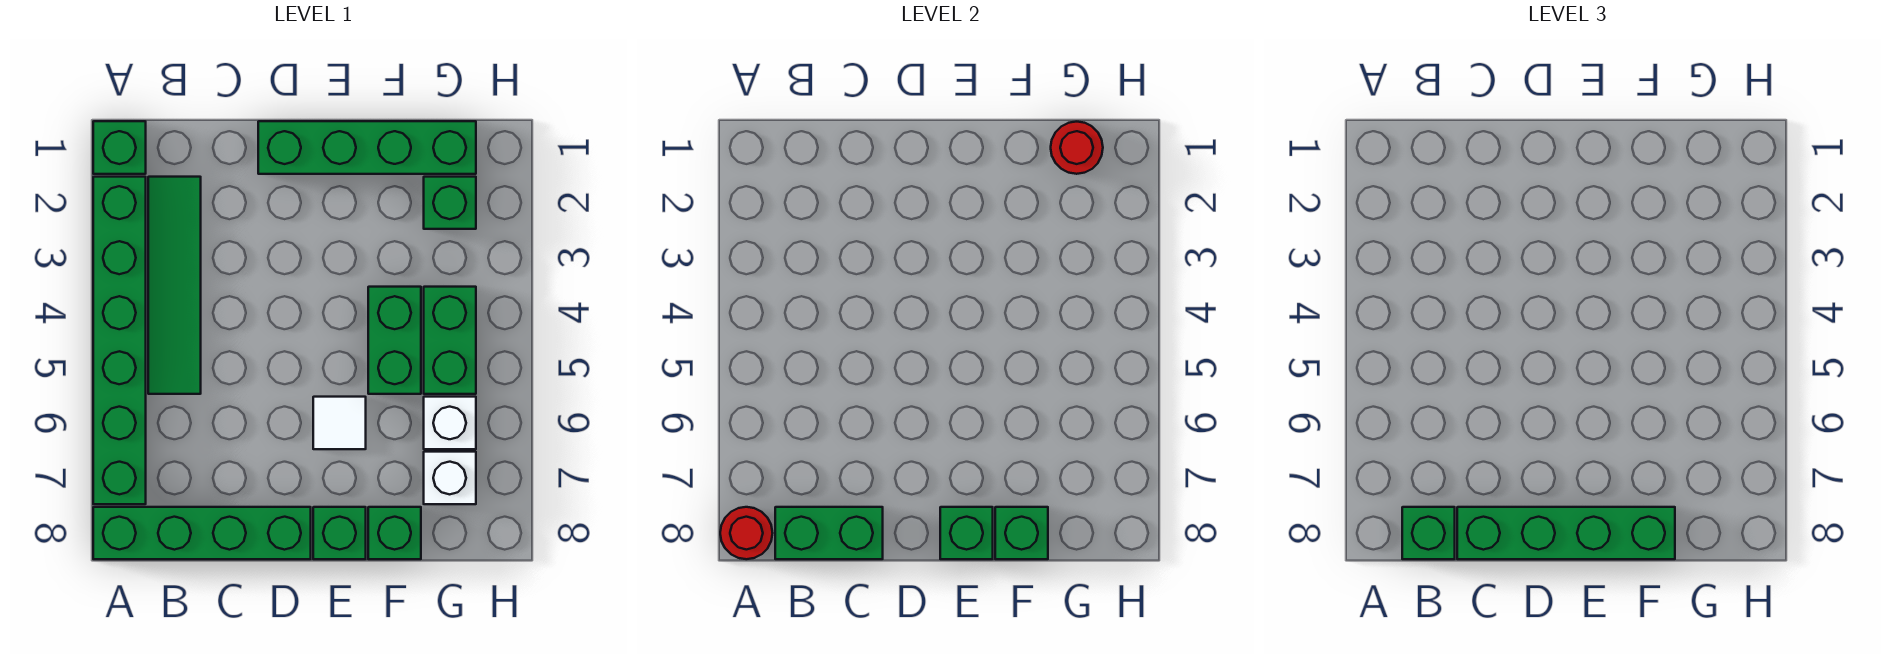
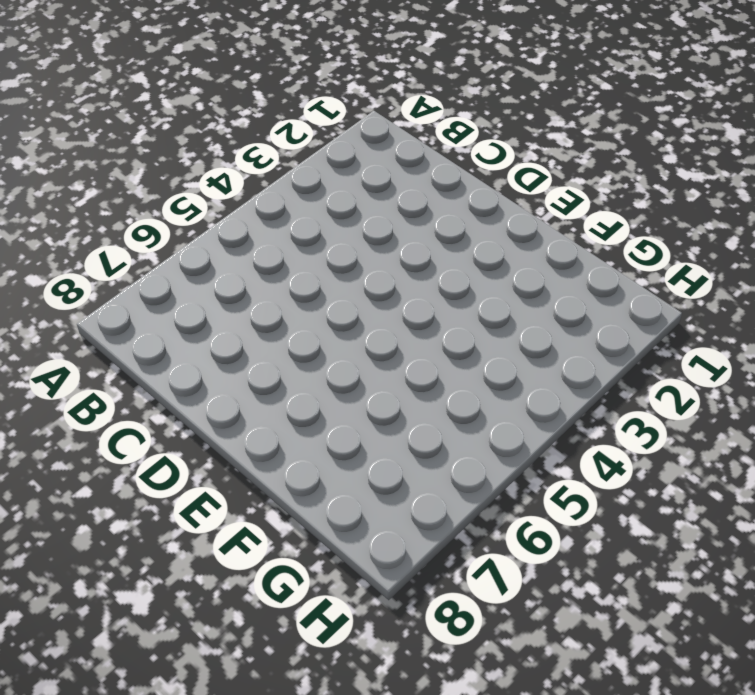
none -> green 1x1 brick [93,121,146,174]
none -> green 1x6 brick [93,177,146,504]
none -> green 1x4 brick [93,507,311,559]

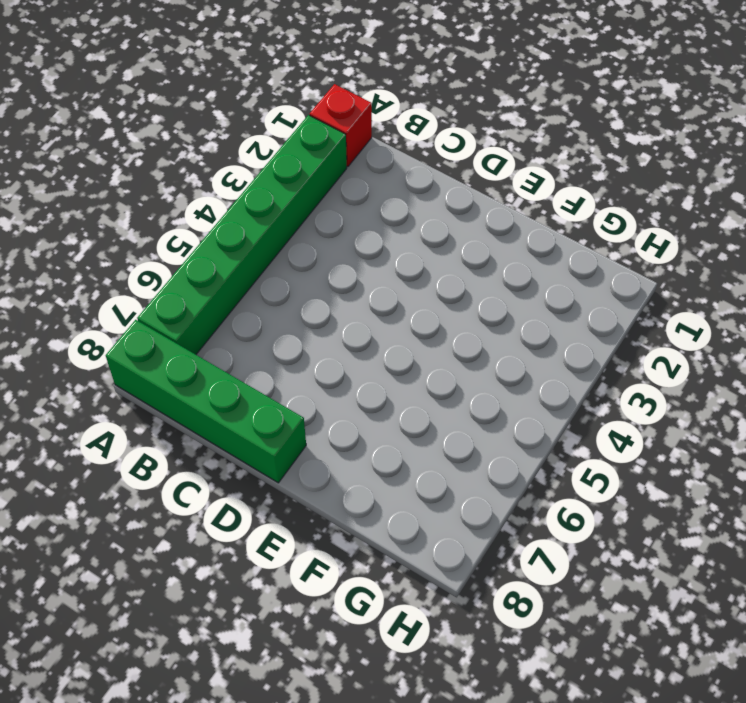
red 1x1 brick [310,84,372,167] -> green 1x1 brick [93,121,146,174]
none -> green 1x4 tile [148,177,201,394]
none -> green 1x4 brick [258,121,476,174]
none -> white 1x1 tile [313,397,366,449]

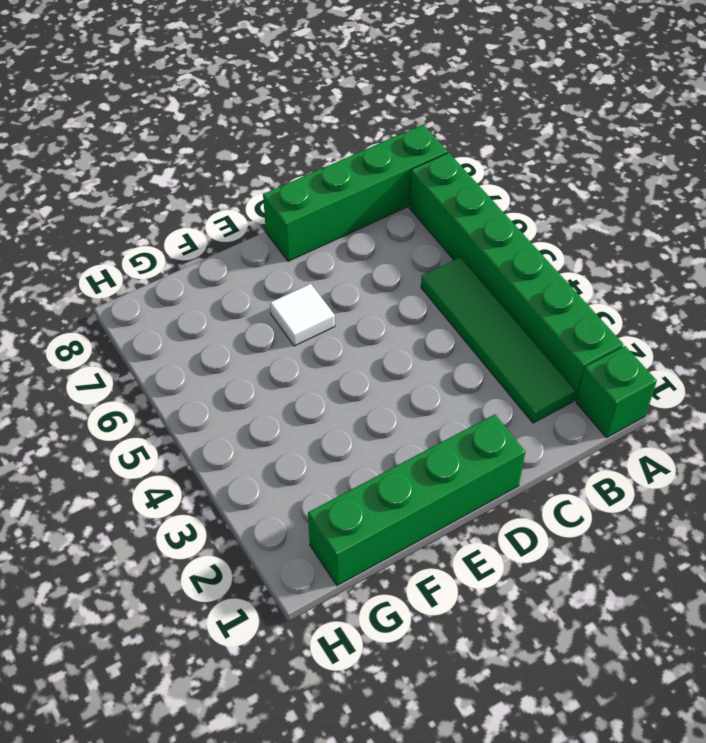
none -> green 1x1 brick [313,507,366,559]
none -> green 1x2 brick [368,287,421,394]
none -> green 1x1 brick [368,507,421,559]

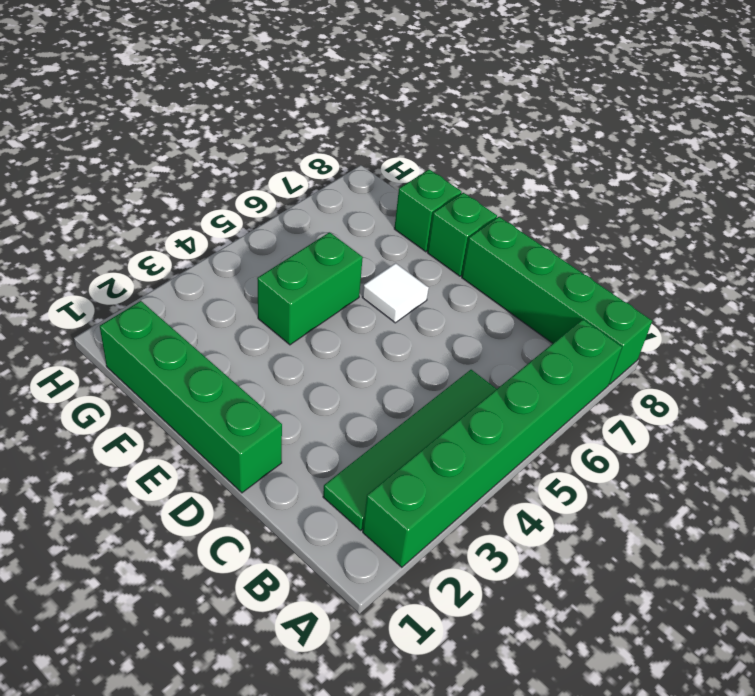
none -> green 1x1 brick [93,121,146,174]
none -> green 1x1 brick [424,177,476,229]
none -> green 1x2 brick [424,287,476,394]

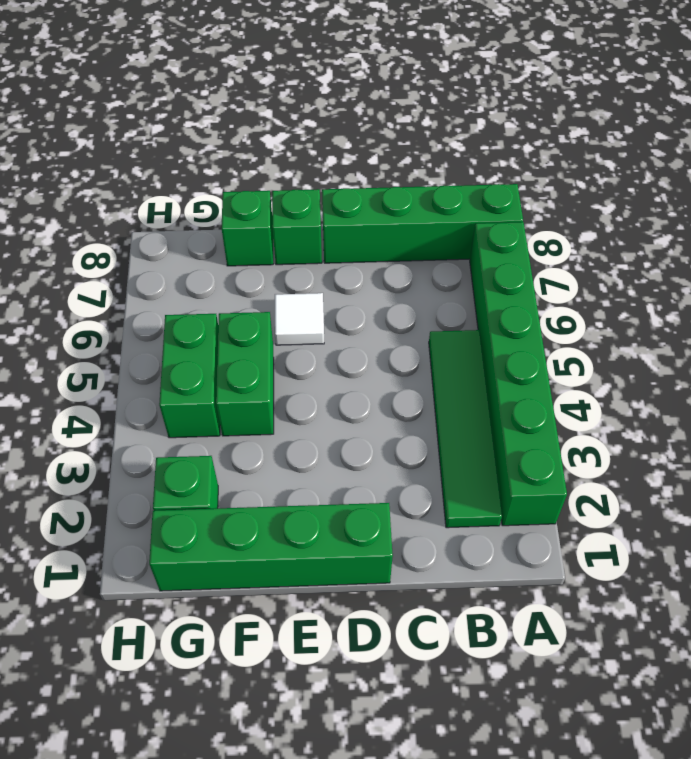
none -> green 1x1 brick [93,121,146,174]
none -> white 1x1 brick [424,397,476,449]
none -> white 1x1 brick [424,452,476,504]

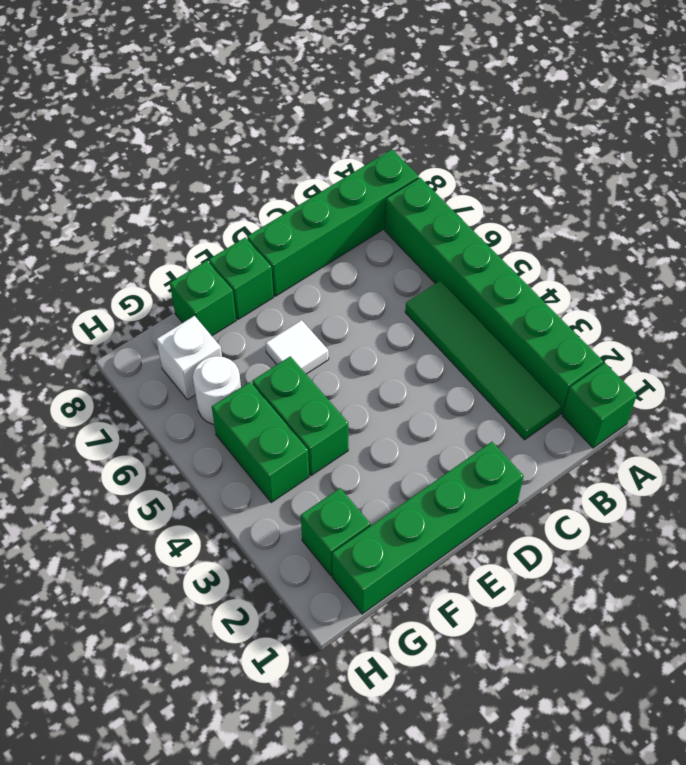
white 1x1 round brick [193,356,241,424] -> white 1x1 brick [424,397,476,449]
none -> red 1x1 round brick [720,507,773,559]
none -> green 1x2 brick [775,507,883,559]
none -> green 1x1 brick [940,507,993,559]

